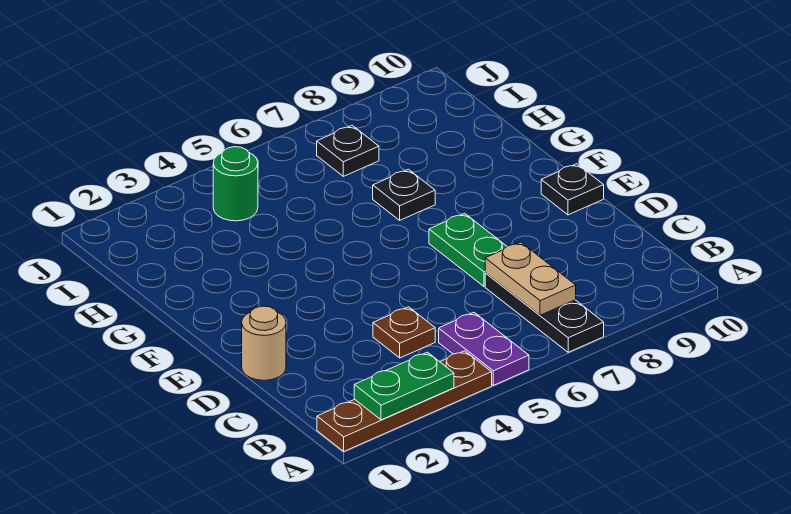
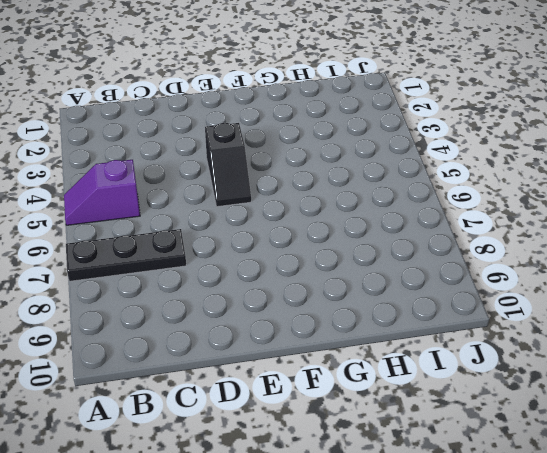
purple 1x2 slope [64,160,140,225] -> purple 1x2 plate [439,313,529,385]
black 1x2 slope [205,123,251,207] -> none
none -> brown 1x4 plate [317,351,492,451]
none -> brown 1x1 plate [373,307,435,358]
none -> tan 1x1 round brick [242,306,286,380]

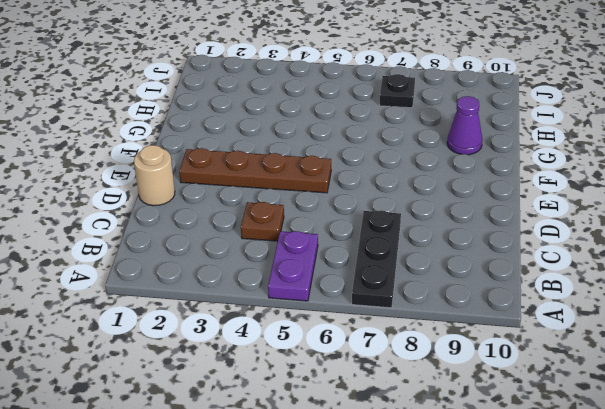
brown 1x4 plate [179,148,331,193] -> brown 1x4 plate moved to [317,351,492,451]
purple 1x1 cone [447,96,482,155] -> none
none -> green 1x2 plate [429,213,507,286]
none -> black 1x1 plate [541,164,604,215]
none -> black 1x1 plate [373,169,435,220]

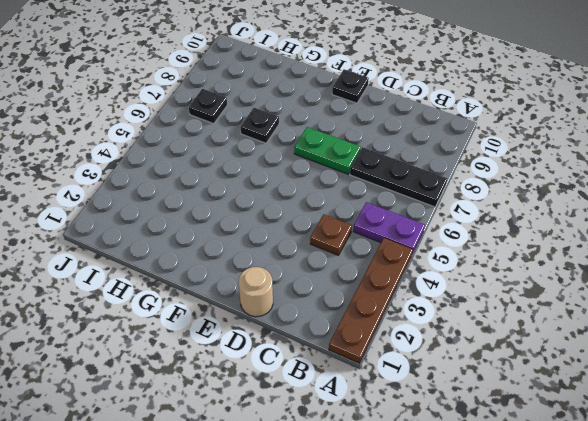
none -> green 1x1 round brick [213,147,258,221]
none -> green 1x2 plate [354,352,454,420]
none -> tan 1x2 plate [485,242,576,315]

